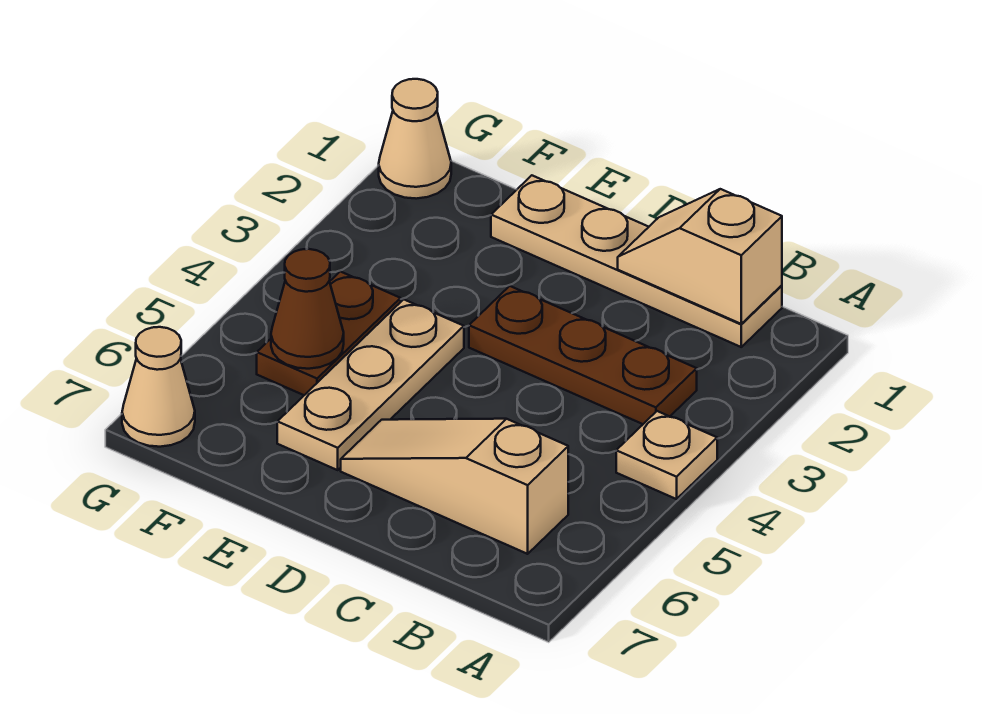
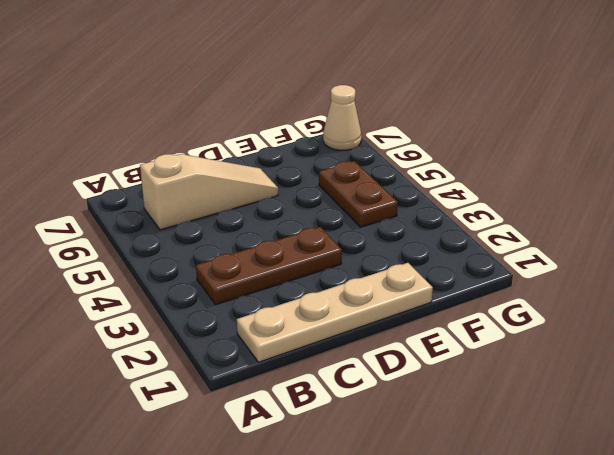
none -> tan 1x1 plate [616,411,717,499]
none -> tan 1x3 plate [277,299,464,470]

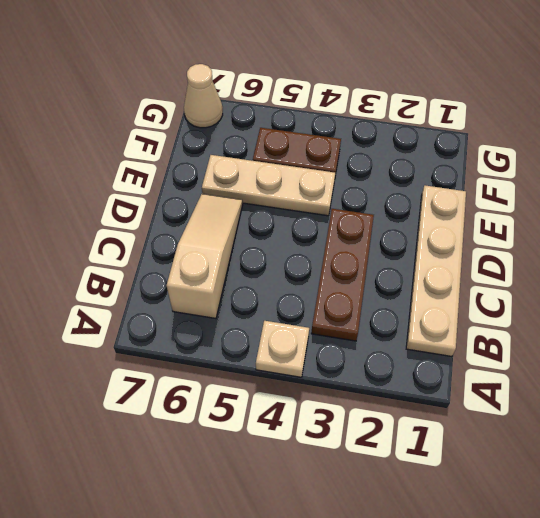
none -> tan 1x1 cone [379,79,451,199]
none -> tan 1x2 slope [618,189,782,324]

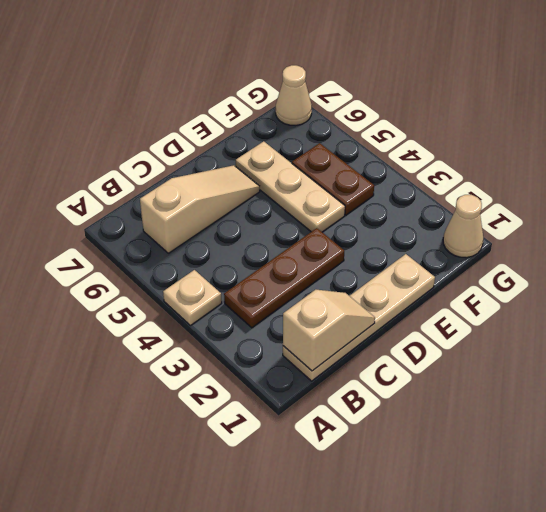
none -> brown 1x1 cone [271,249,344,369]

